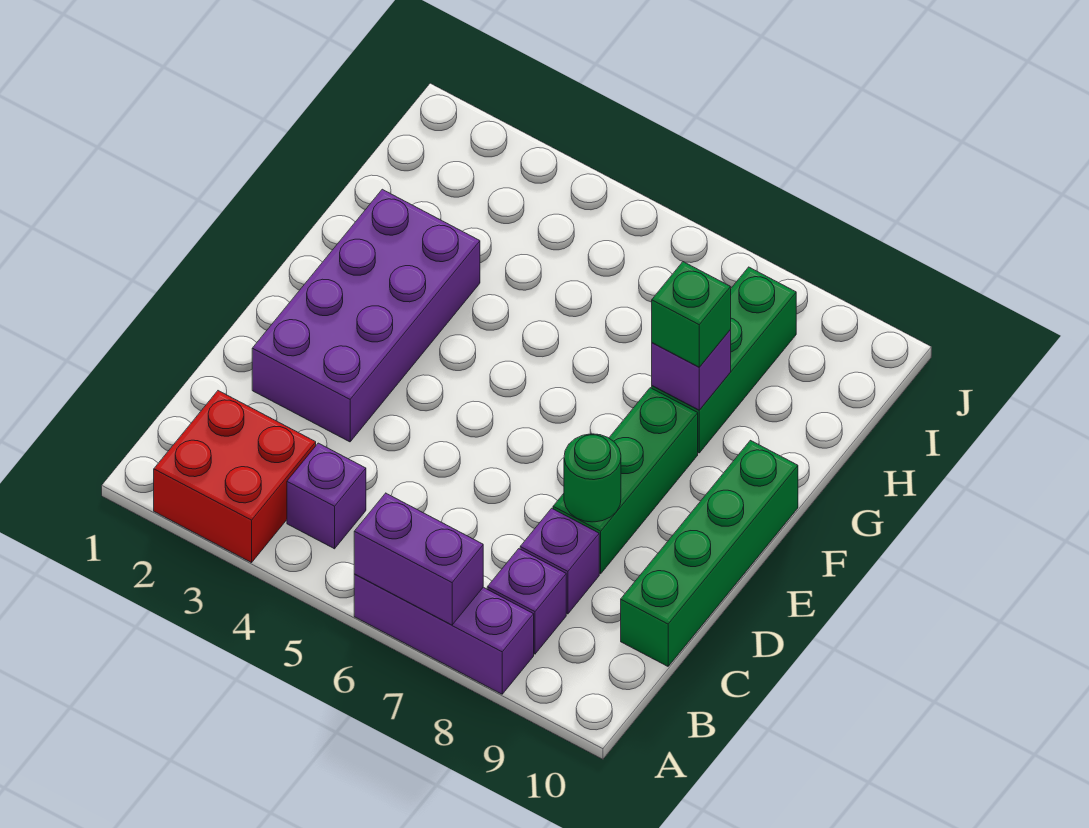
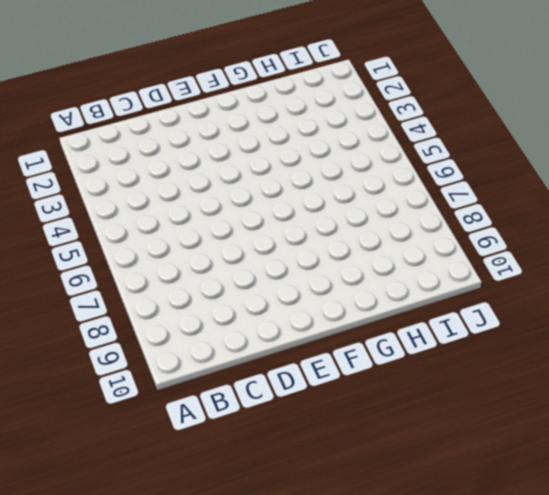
none -> red 2x2 brick [154,391,316,563]
none -> purple 1x3 brick [354,574,534,694]
none -> purple 1x1 brick [287,443,366,549]

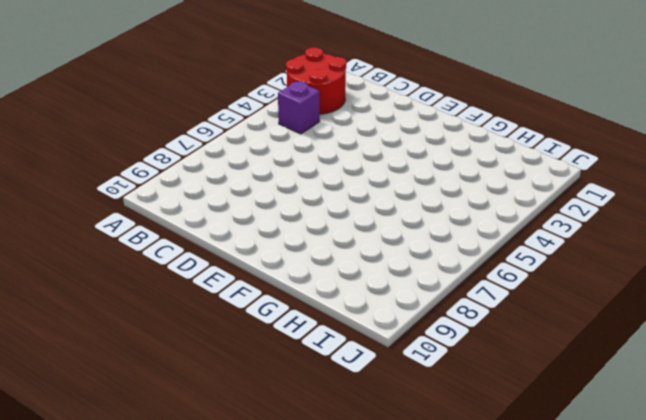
red 2x2 round brick [286,47,346,114] -> red 2x2 brick [154,391,316,563]
none -> purple 1x3 brick [354,574,534,694]
none -> purple 1x1 brick [487,549,566,654]
none -> purple 1x1 brick [520,508,599,614]

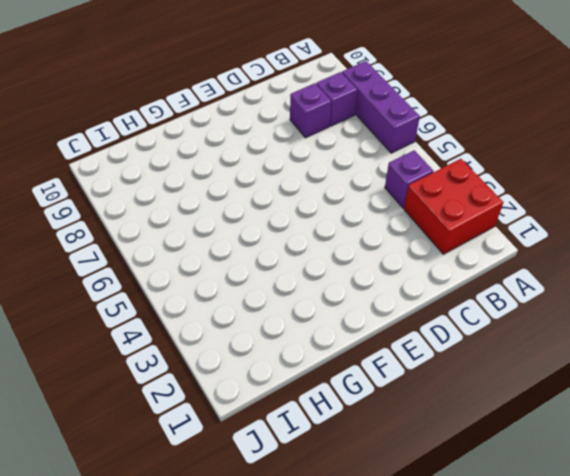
none -> green 1x4 brick [621,440,798,666]
none -> purple 2x4 brick [252,189,480,442]
none -> green 1x3 brick [553,388,698,574]

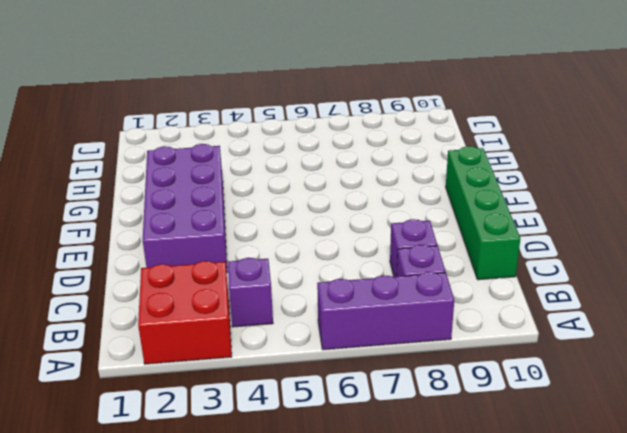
none -> green 1x3 brick [553,388,698,574]
none -> green 1x3 brick [652,267,796,453]
none -> purple 1x2 brick [354,493,483,625]

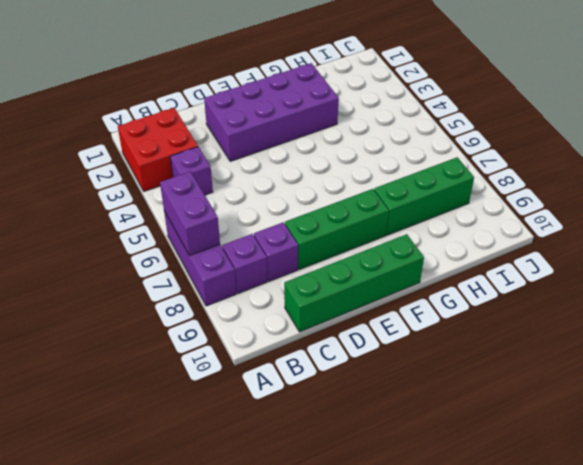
none -> green 1x1 round brick [564,434,621,522]
none -> purple 1x1 brick [652,330,731,410]
none -> green 1x1 brick [652,262,731,367]

